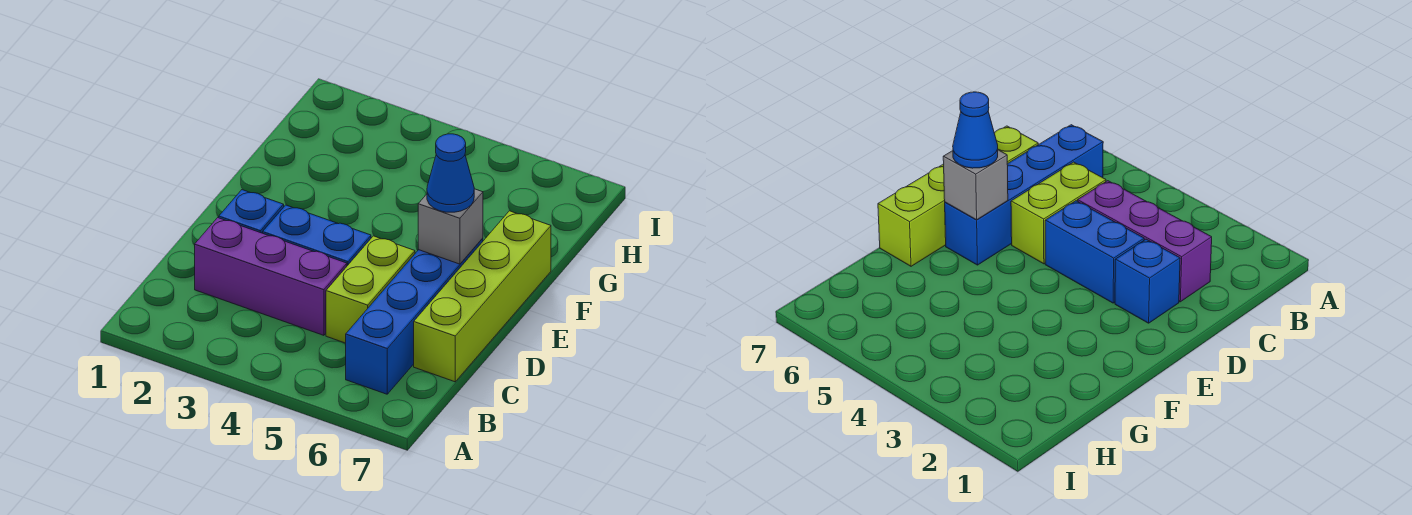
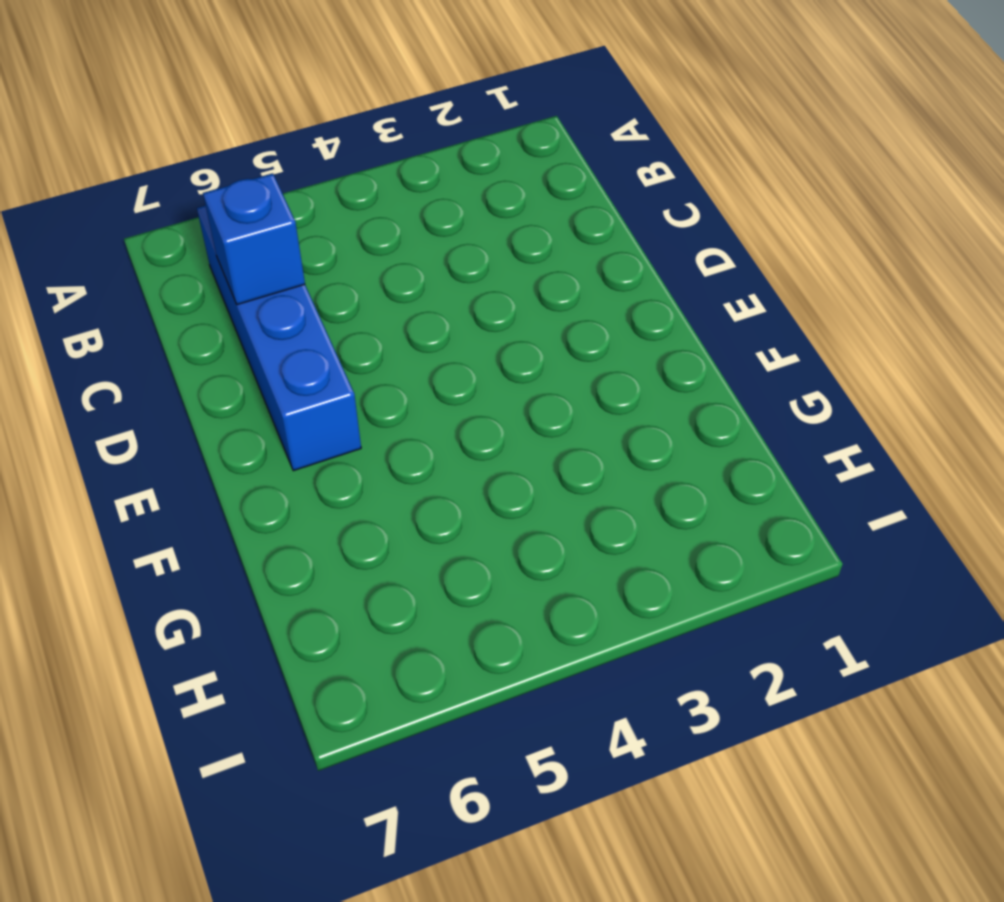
blue 1x1 brick [203,173,305,305] -> blue 1x1 brick moved to [219,190,284,233]
none -> purple 1x3 brick [195,218,347,335]
none -> lime 1x2 brick [326,236,415,343]

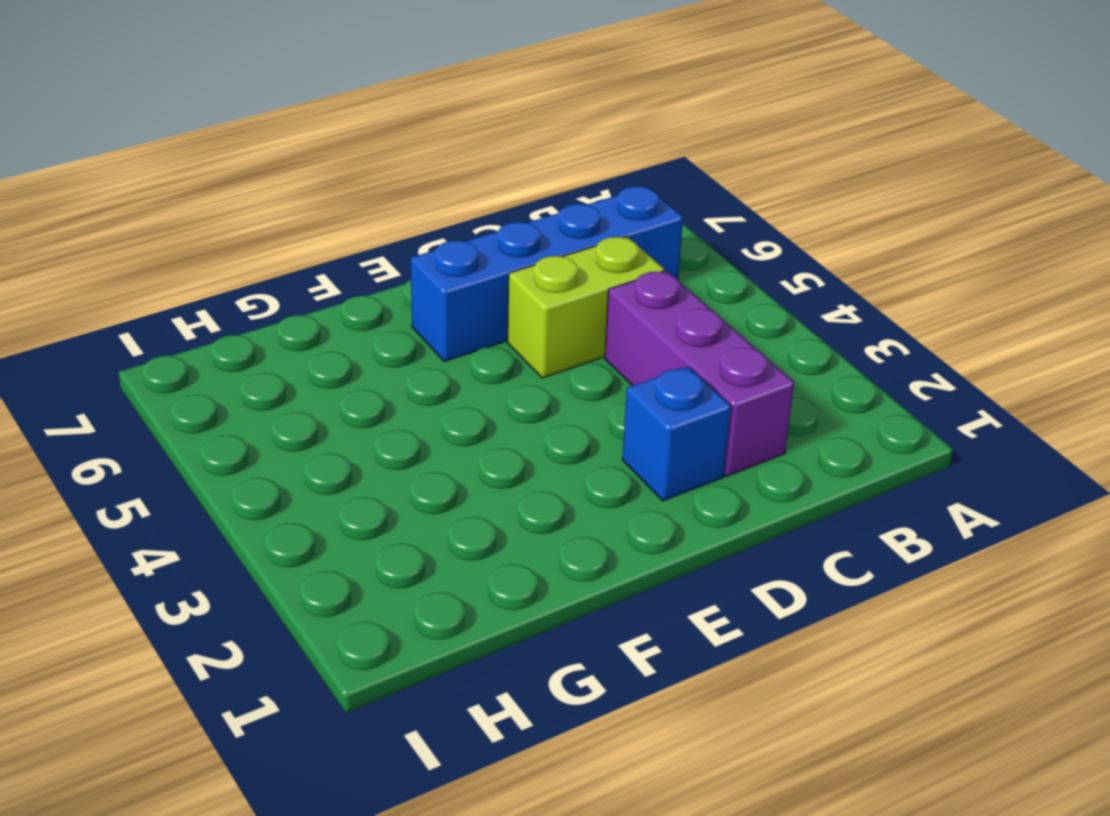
none -> lime 1x4 brick [414,211,551,382]
none -> blue 1x2 brick [263,205,371,266]

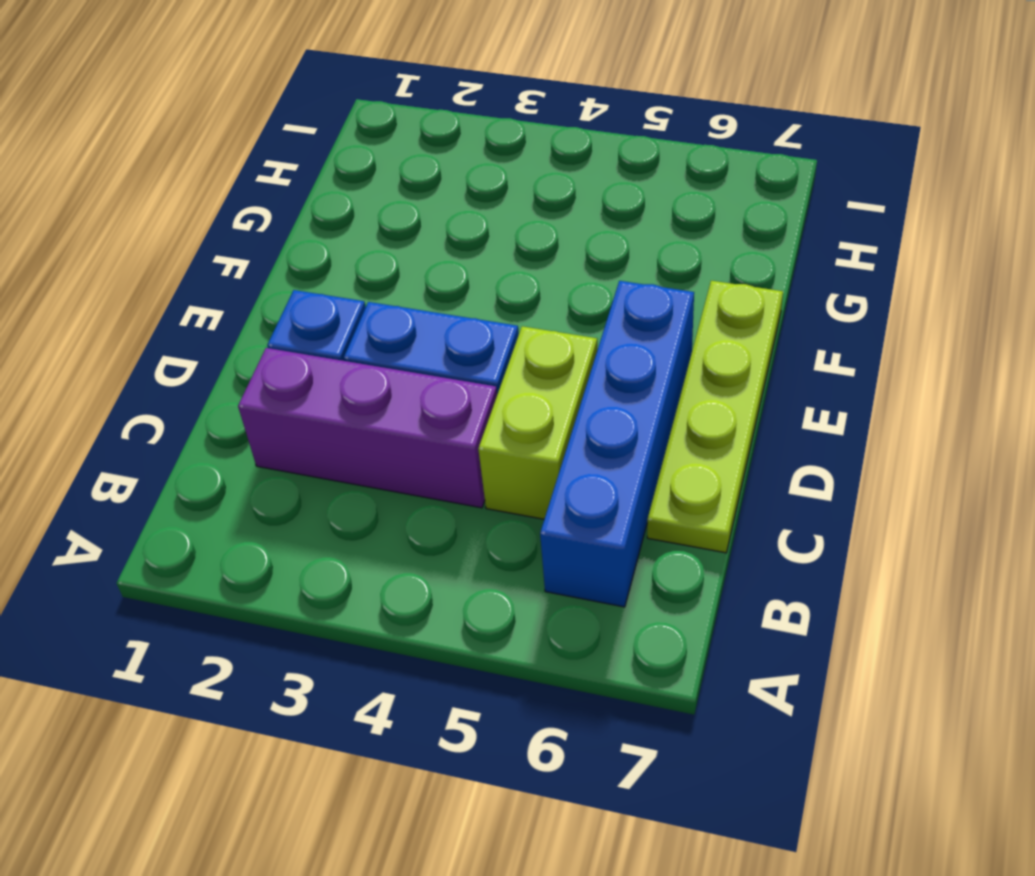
lime 1x4 plate [647,281,783,553] -> lime 1x4 brick [414,211,551,382]
none -> grey 1x1 brick [418,189,483,264]
none -> blue 1x1 cone [427,134,474,212]

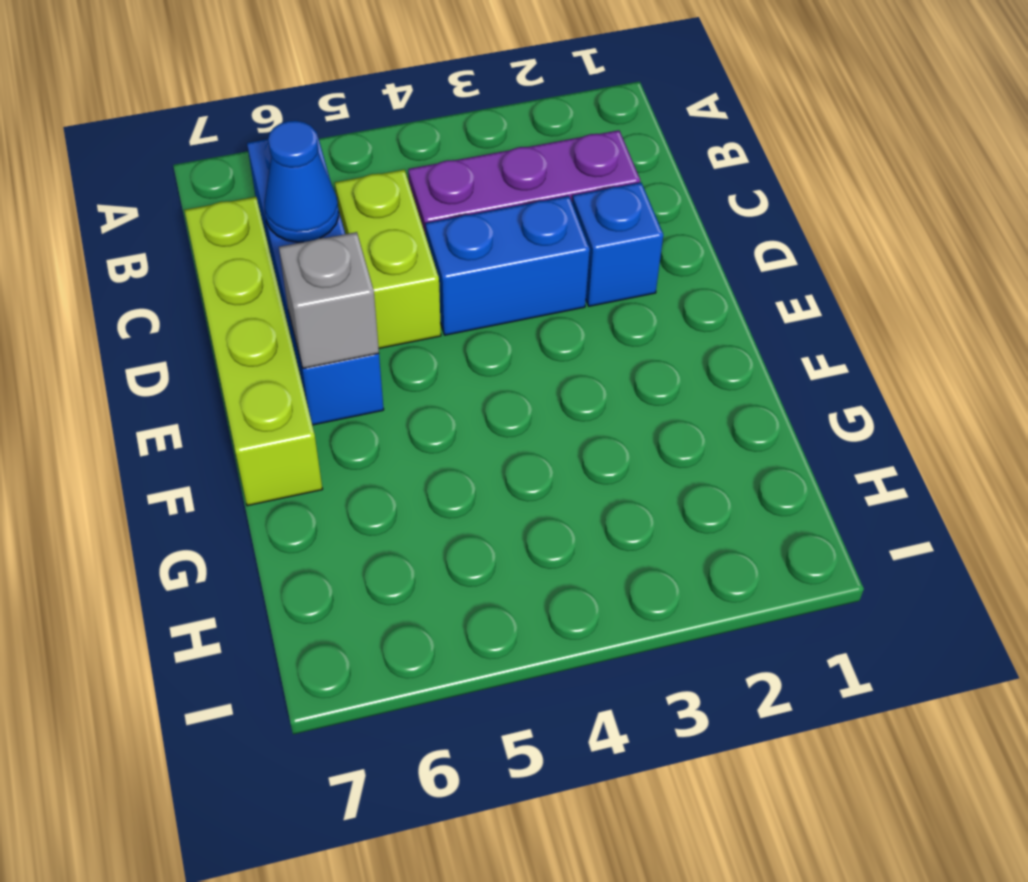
blue 1x1 cone [264,121,339,242] -> blue 1x1 cone moved to [427,134,474,212]

